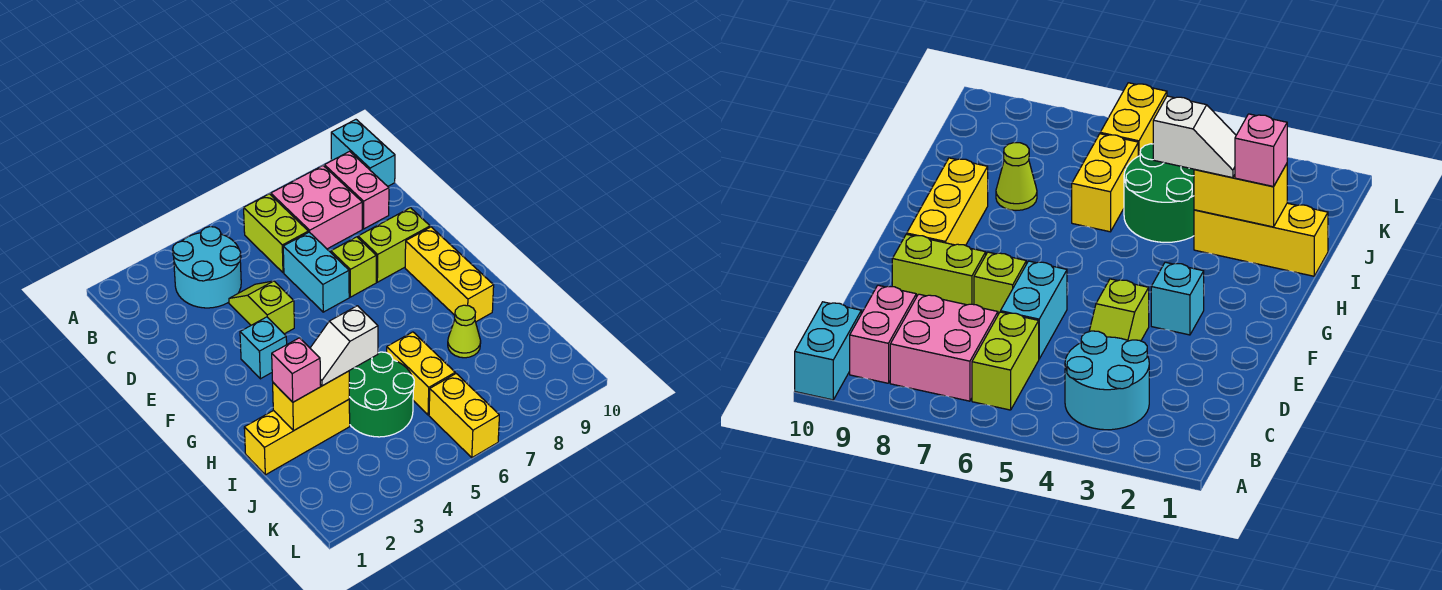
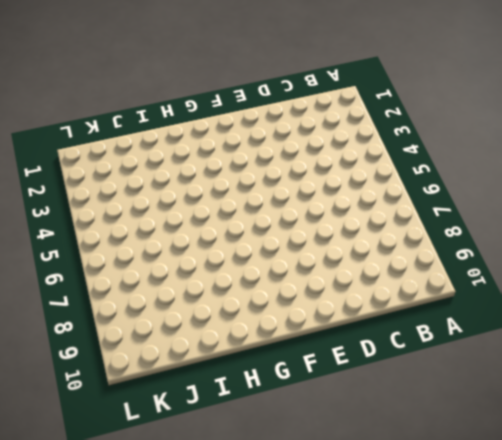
none -> cyan 1x2 brick [331,120,395,186]
none -> cyan 2x2 round brick [173,227,241,308]
none -> lime 1x2 brick [244,194,308,273]

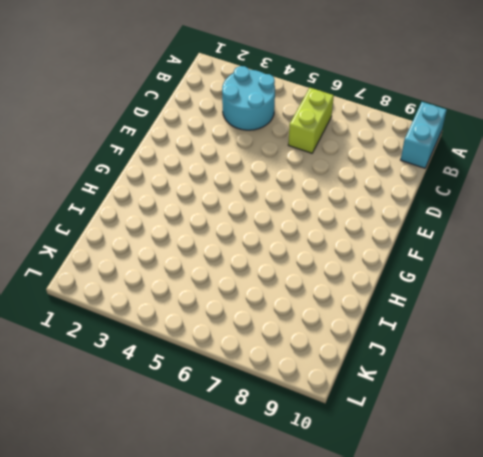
none -> pink 2x2 brick [271,166,362,249]
none -> pink 1x2 brick [324,151,389,229]
none -> lime 1x2 slope [229,281,294,334]

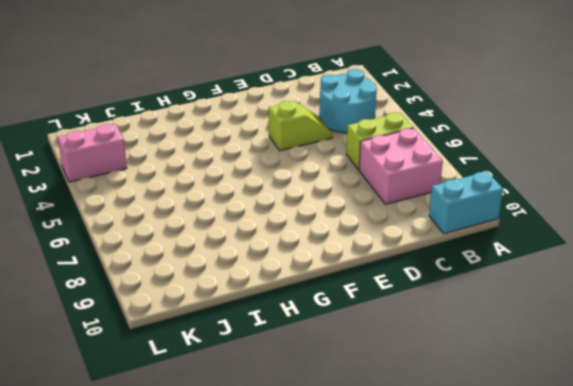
pink 1x2 brick [58,124,127,182] -> pink 1x2 brick moved to [324,151,389,229]
none -> cyan 1x2 brick [283,232,349,312]
none -> lime 1x1 brick [331,237,376,297]
none -> lime 1x2 brick [358,208,430,282]

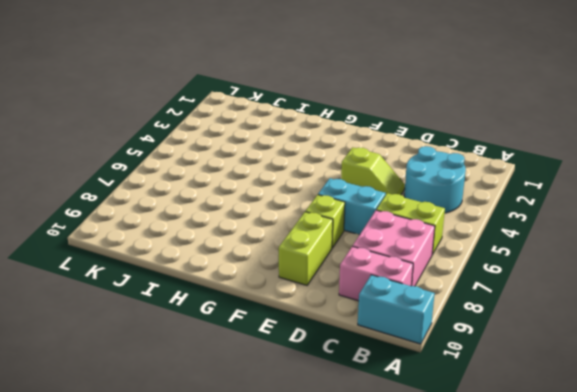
none -> cyan 1x1 brick [240,317,287,379]
none -> yellow 1x3 brick [405,227,494,322]
none -> yellow 1x3 brick [244,400,350,475]

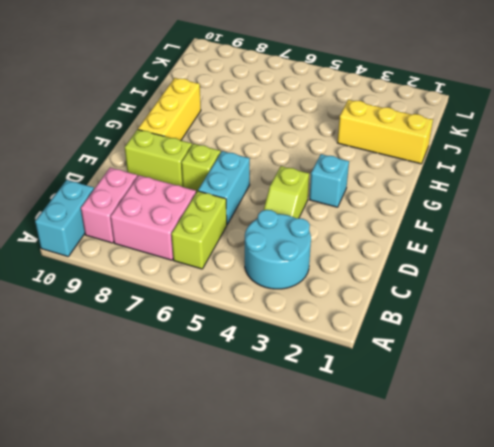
none -> green 2x2 round brick [349,352,414,437]
none -> yellow 1x2 brick [387,332,455,415]
none -> lime 1x1 cone [448,305,481,358]

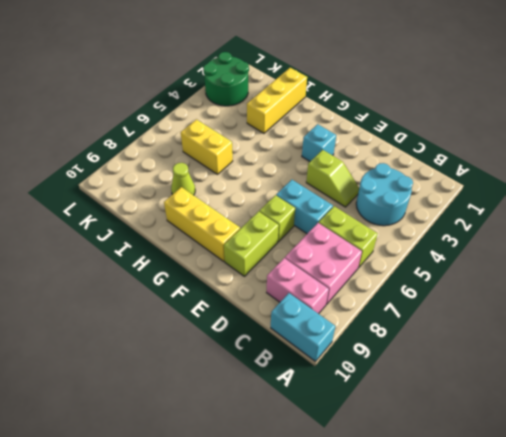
green 2x2 round brick [203,52,249,106] -> green 2x2 round brick moved to [349,352,414,437]
none -> yellow 1x2 brick [429,374,499,458]
none -> yellow 1x2 brick [273,371,349,431]
none -> pink 1x1 brick [272,338,321,402]

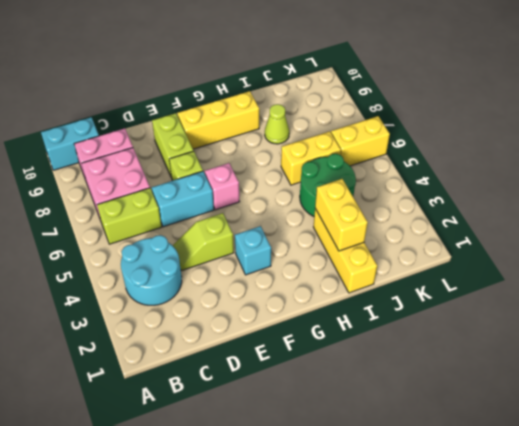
pink 1x1 brick [205,163,240,210] -> pink 1x1 brick moved to [272,338,321,402]
none -> white 1x2 slope [310,306,378,386]

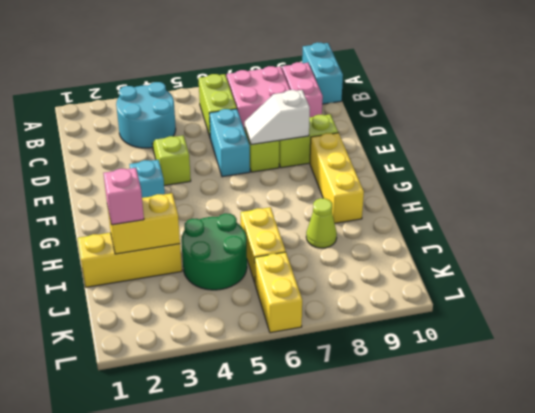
white 1x2 slope [245,90,310,145] -> white 1x2 slope moved to [310,306,378,386]

